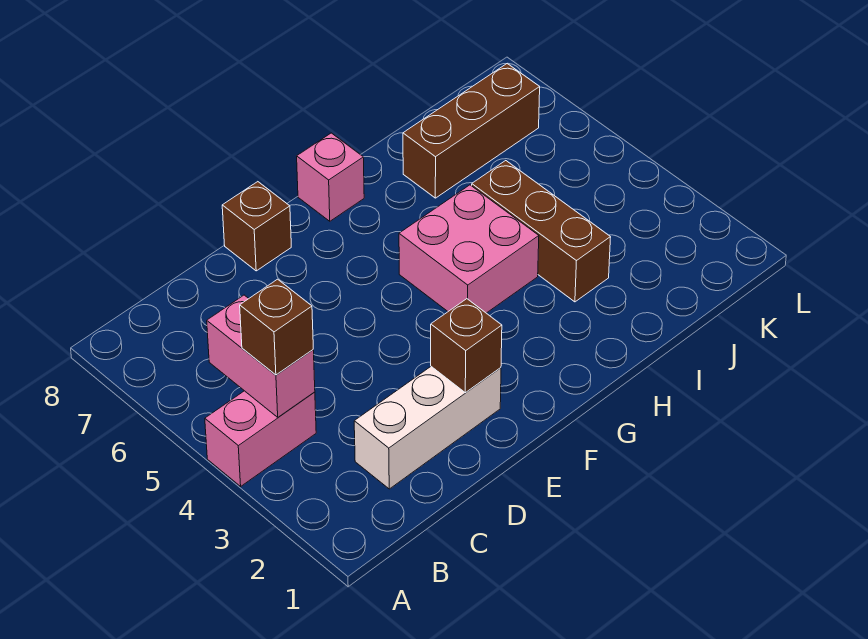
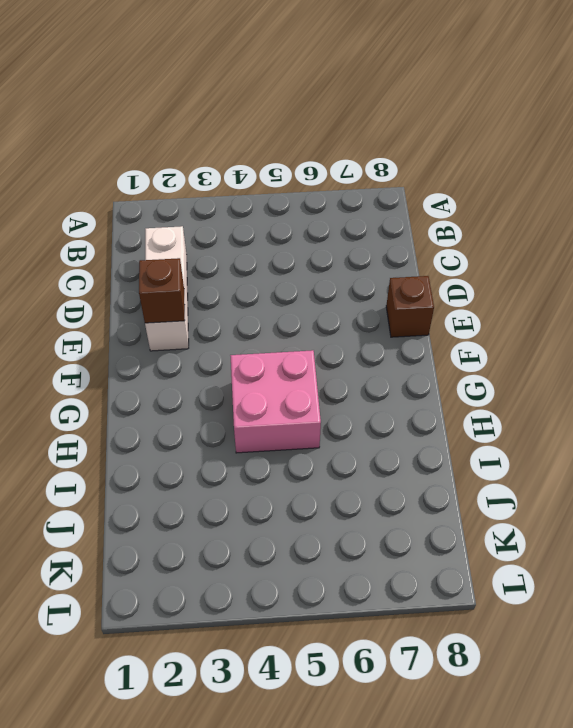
none -> pink 1x2 brick [205,391,316,486]
none -> pink 1x1 brick [297,133,364,221]

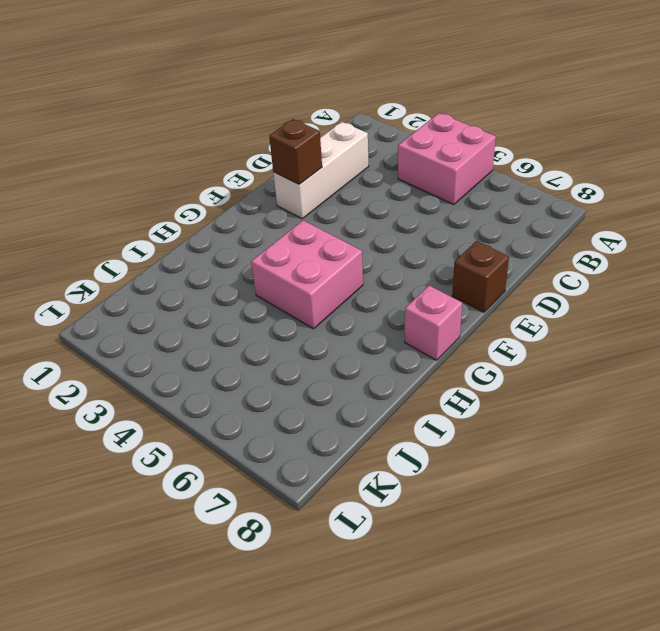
pink 2x2 brick [398,113,496,205] -> pink 1x2 brick [205,391,316,486]
none -> brown 1x3 brick [472,161,611,302]
none -> brown 1x3 brick [403,64,540,198]

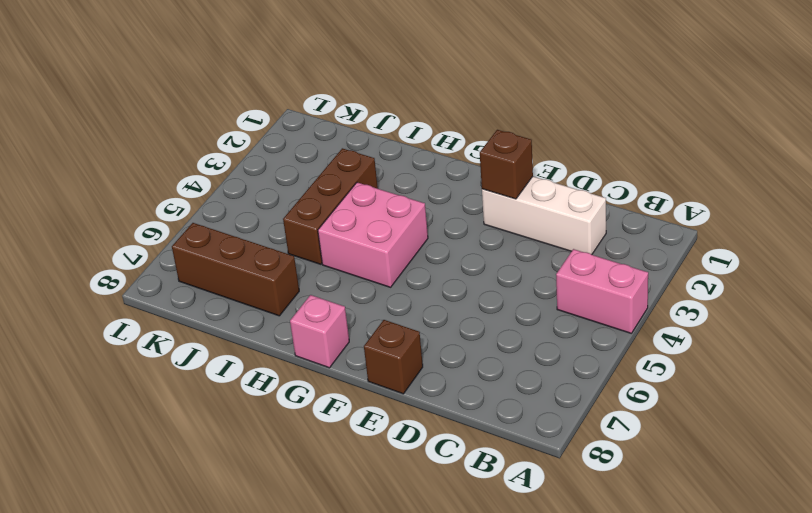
none -> pink 1x2 brick [207,295,315,417]
none -> brown 1x1 brick [240,279,313,375]

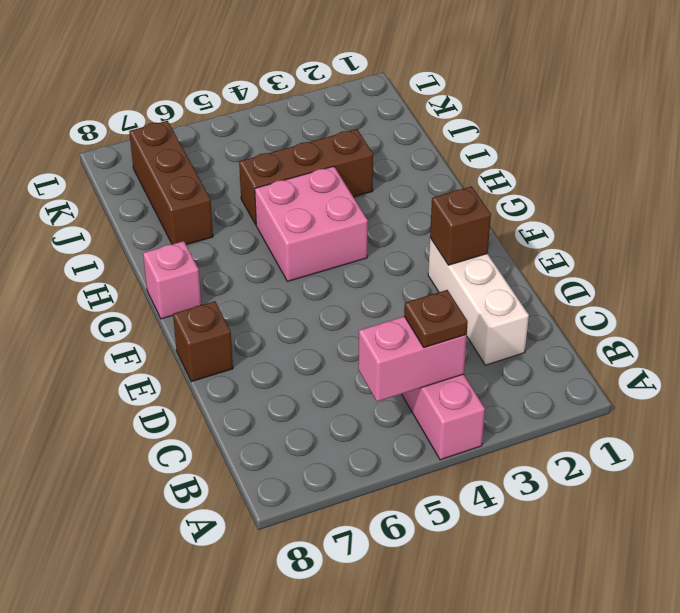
brown 1x1 plate [404,290,468,348] -> brown 1x1 brick [240,279,313,375]

